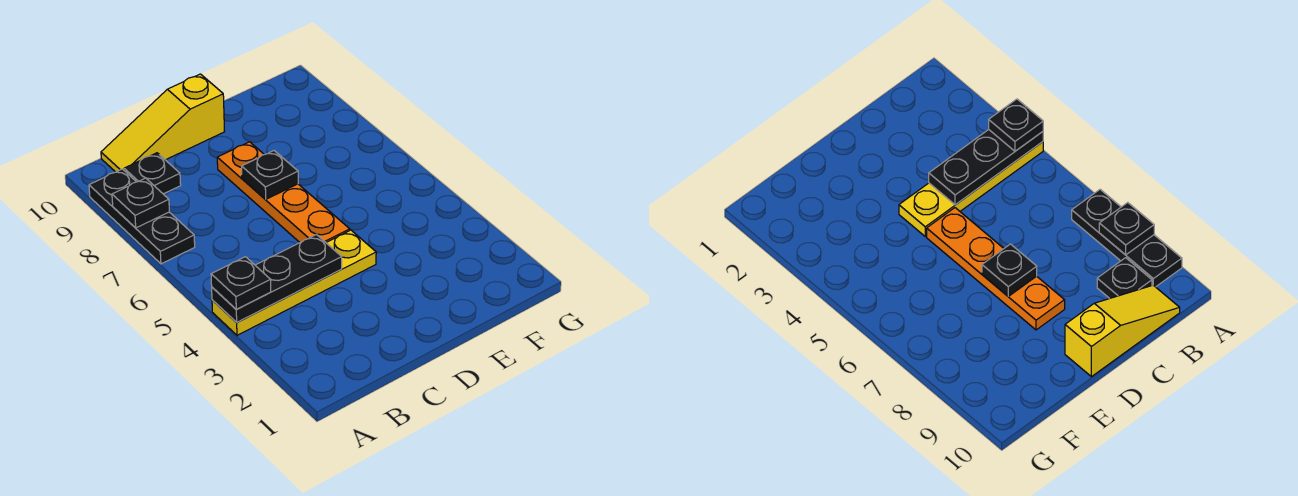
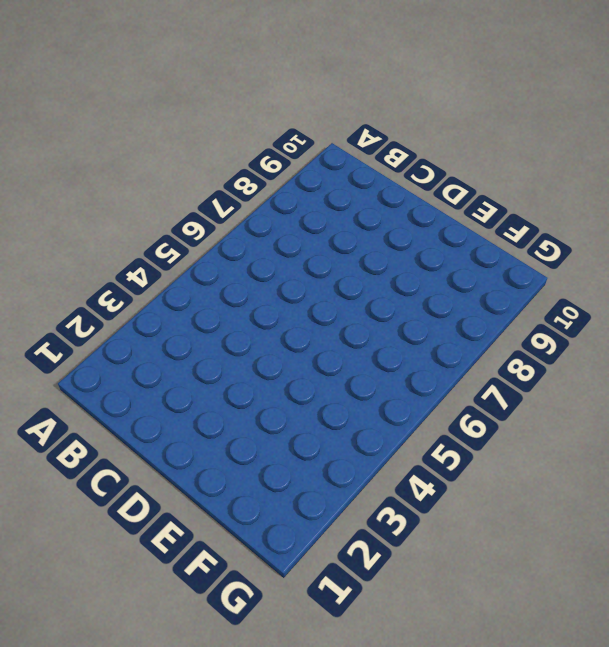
none -> yellow 1x4 plate [212,230,376,335]
none -> black 1x3 plate [89,169,195,264]

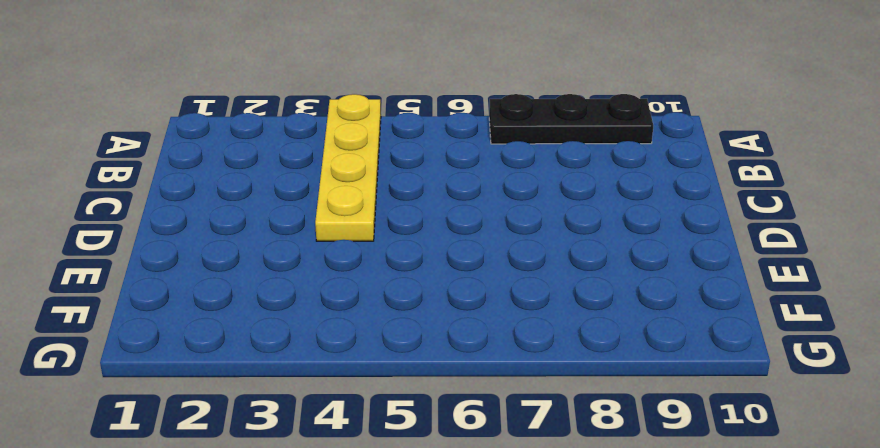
none -> black 1x1 plate [124,153,181,194]
none -> yellow 1x3 slope [101,74,225,172]

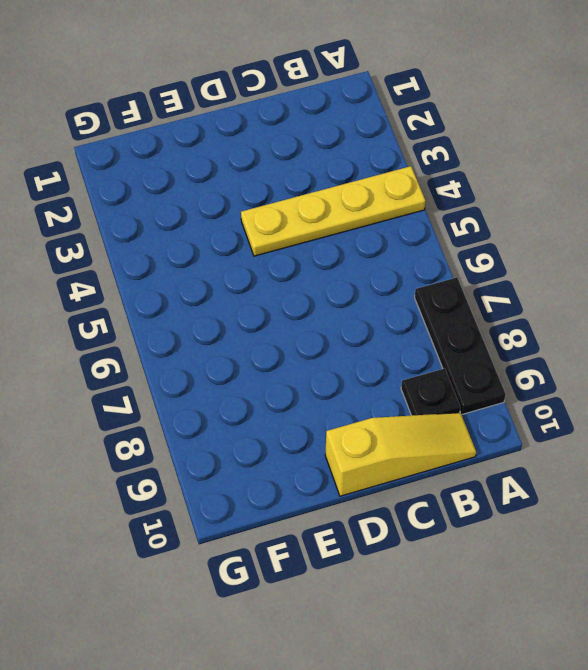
none -> orange 1x4 plate [217,142,350,242]
none -> black 1x3 plate [212,234,342,322]

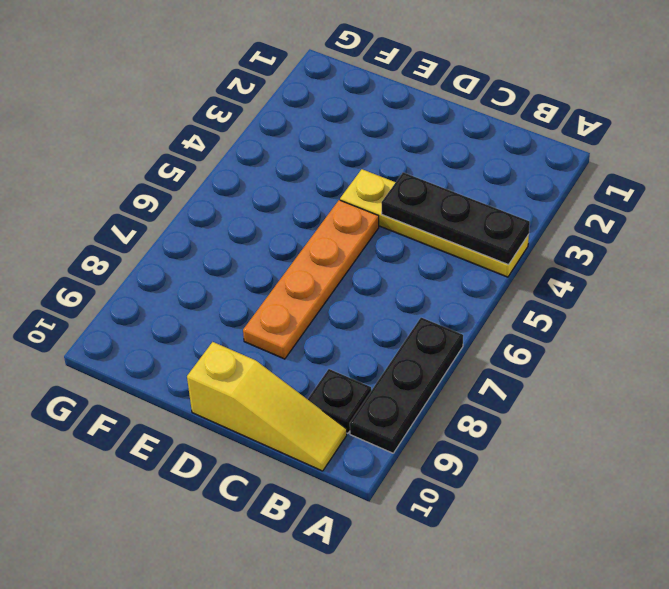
none -> black 1x1 plate [112,178,169,228]
none -> black 1x1 plate [242,151,298,199]

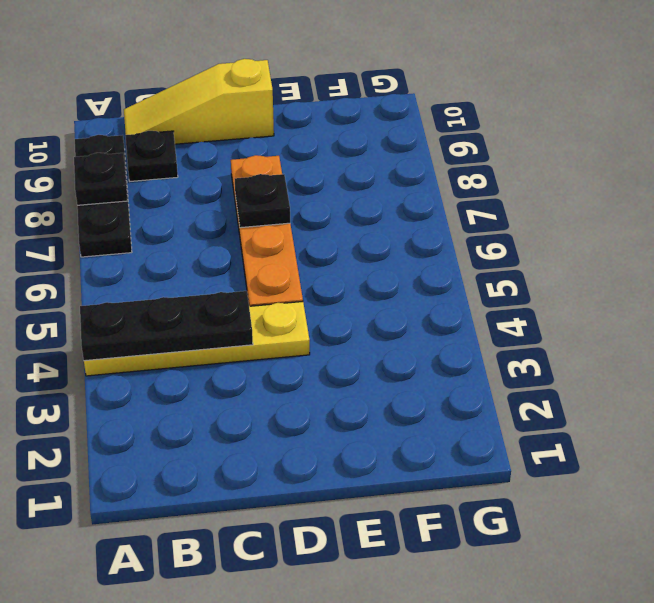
none -> black 1x1 plate [211,257,271,309]

